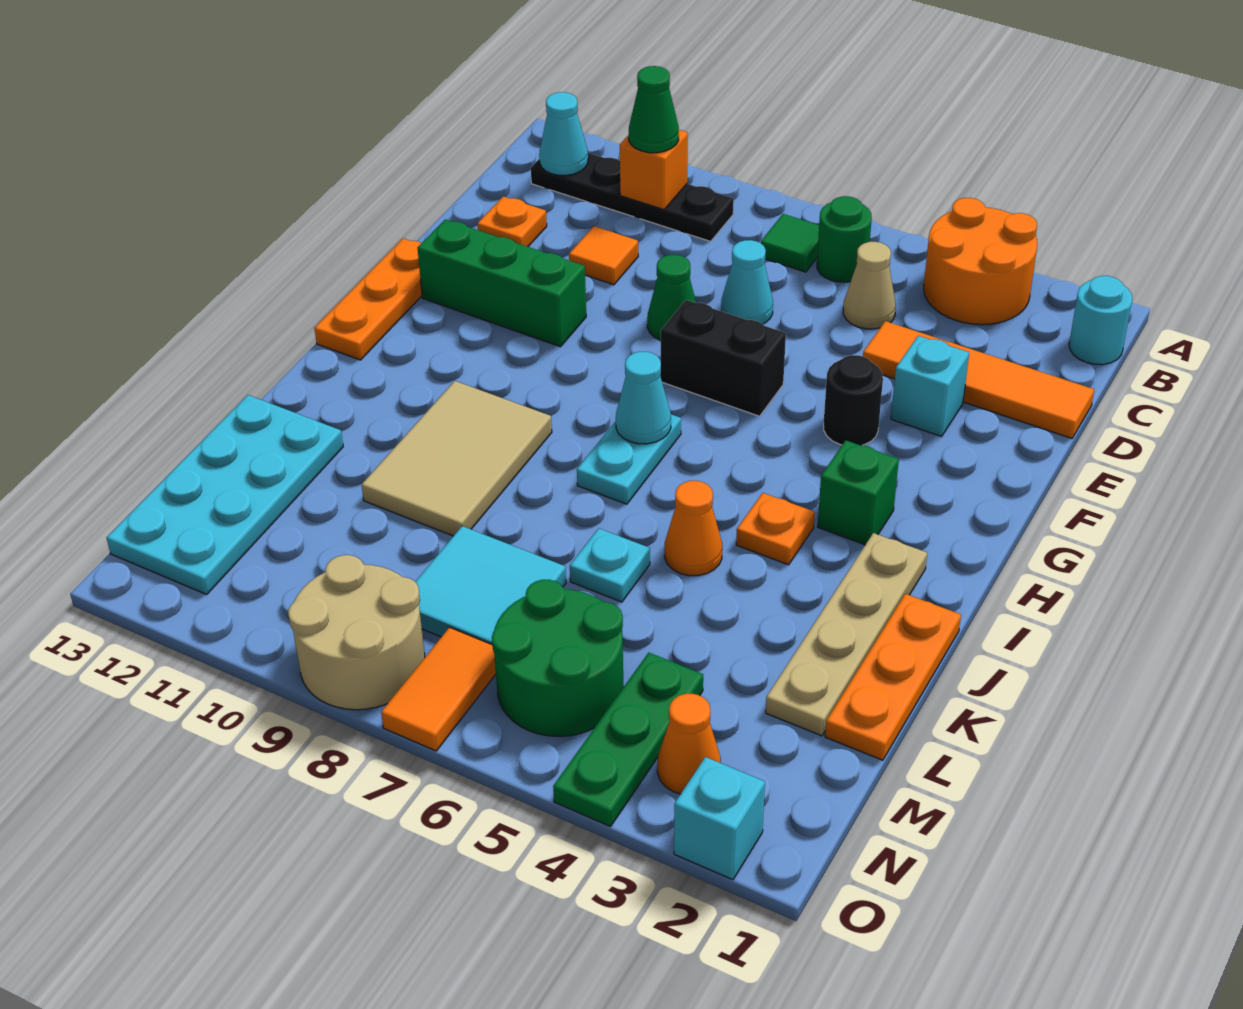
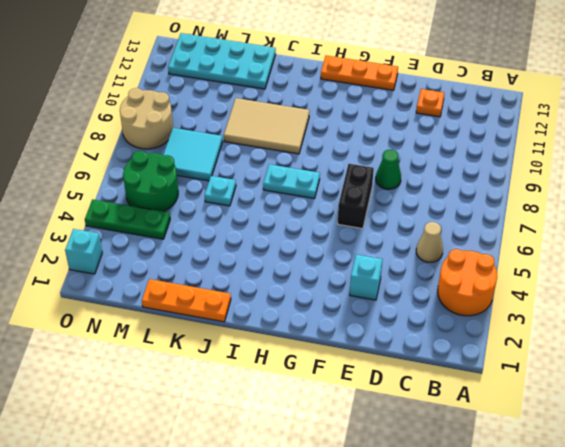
none -> cyan 1x1 round brick [1069,276,1132,365]
none -> green 1x1 round brick [817,196,872,282]
none -> green 1x1 tile [761,214,819,272]
none -> black 1x4 plate [531,153,734,241]

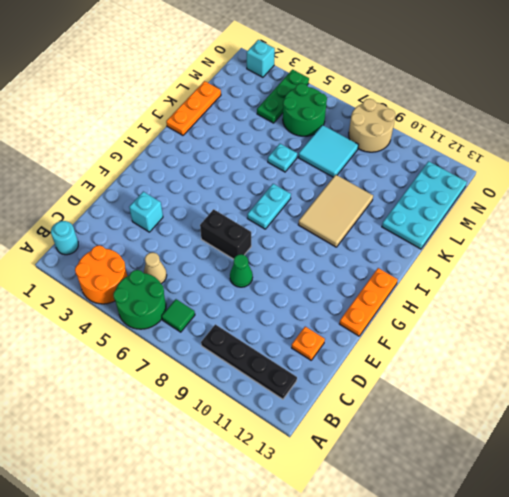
green 2x2 round brick [113,270,166,329] -> green 1x1 round brick [817,196,872,282]
none -> orange 1x4 tile [863,321,1094,438]
none -> cyan 1x1 cone [721,240,773,324]
none -> orange 1x1 tile [569,226,638,285]
none -> black 1x1 round brick [823,355,883,445]

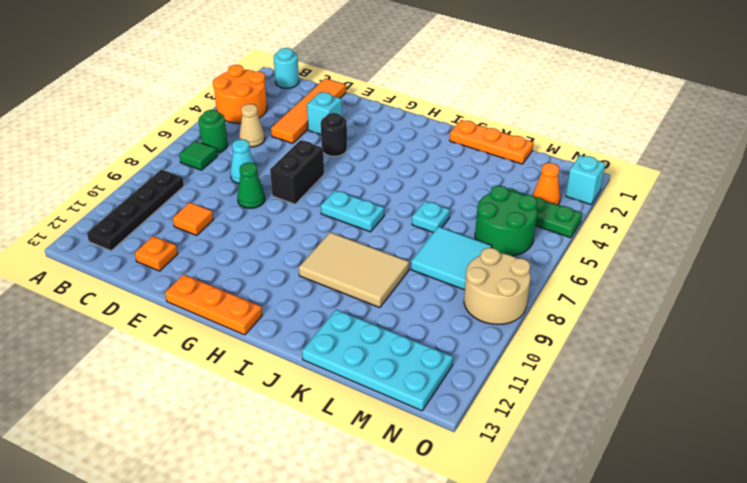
none -> green 1x3 brick [418,219,586,347]
none -> green 1x1 brick [818,440,899,545]
none -> tan 1x4 plate [766,533,927,736]
none -> orange 1x1 plate [736,493,815,565]

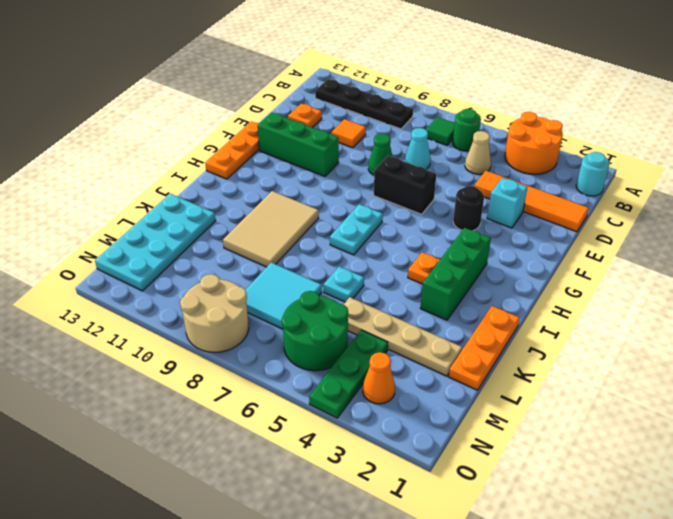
green 1x3 brick [420,228,491,320] -> green 1x1 brick [818,440,899,545]
tan 1x4 plate [344,297,462,376] -> tan 1x4 plate turned to [766,533,927,736]
none -> orange 1x1 cone [665,481,722,576]
none -> orange 1x2 tile [381,627,496,751]
none -> cyan 1x1 brick [674,757,765,880]
none -> orange 1x1 brick [620,130,688,210]

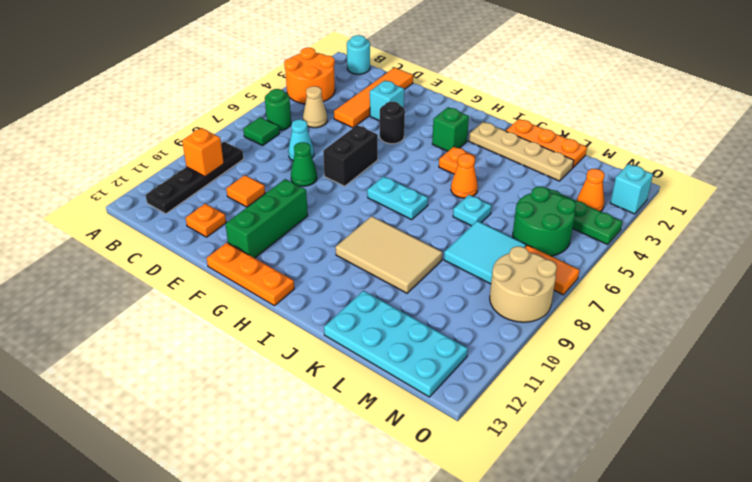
none -> cyan 1x1 cone [539,92,588,175]
none -> cyan 1x1 cone [616,352,671,444]
none -> green 1x1 cone [629,66,679,153]

